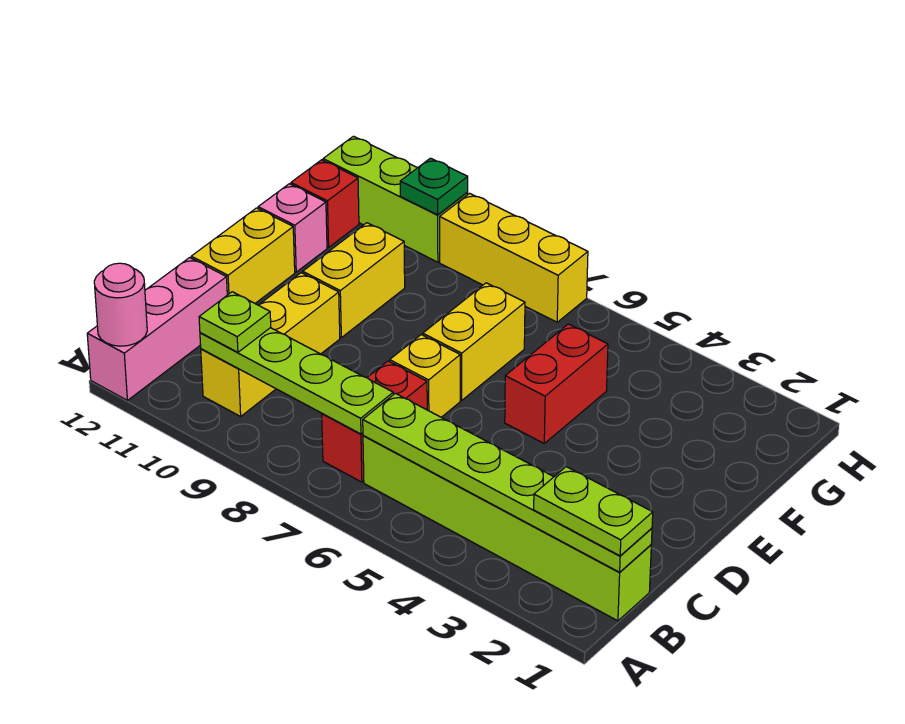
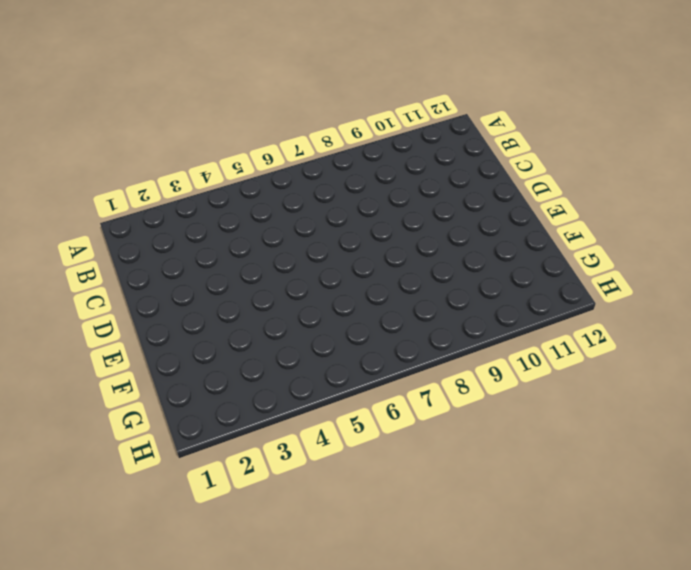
none -> pink 1x3 brick [87,258,227,400]
none -> lime 1x6 brick [363,436,651,621]
none -> red 1x2 brick [322,361,427,482]

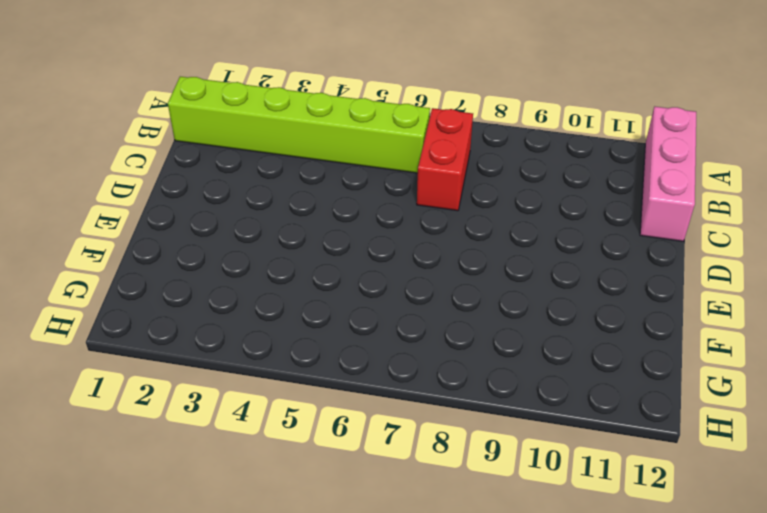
none -> yellow 1x3 brick [201,273,340,416]
none -> yellow 1x1 brick [390,335,460,417]
none -> yellow 1x2 brick [191,208,295,303]

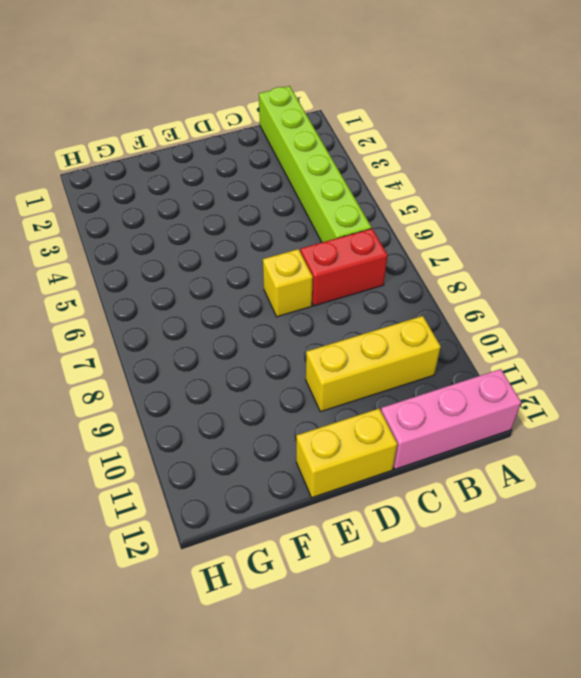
none -> red 1x2 brick [505,324,608,443]
none -> yellow 1x2 brick [423,283,525,400]
none -> yellow 1x2 brick [303,223,405,338]

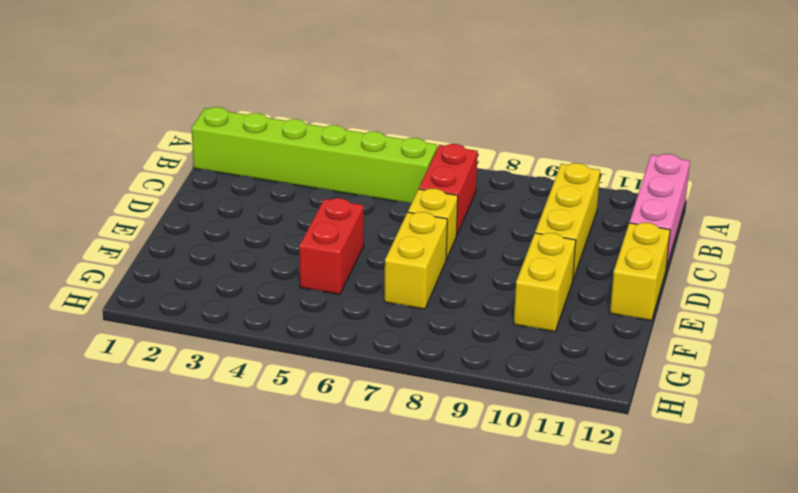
none -> pink 1x1 brick [258,184,327,272]
none -> red 1x1 brick [291,160,359,247]
none -> yellow 1x3 brick [440,193,588,322]

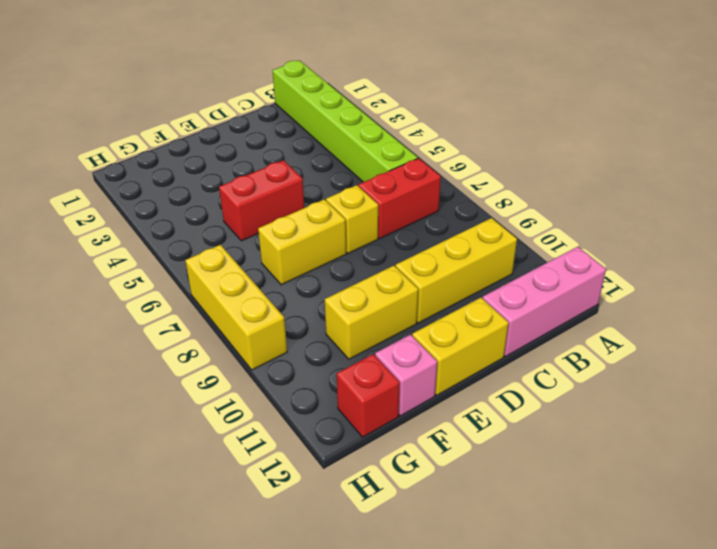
none -> lime 1x3 brick [323,136,468,262]
none -> pink 1x1 round brick [94,263,147,346]
none -> lime 1x6 plate [363,393,652,572]

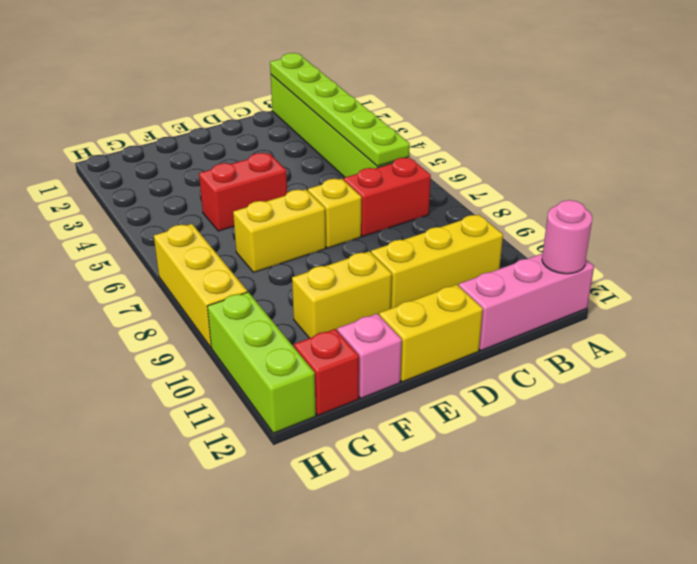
none -> lime 1x4 plate [200,328,393,434]
none -> green 1x1 plate [400,158,468,215]
none -> lime 1x2 plate [534,467,653,556]

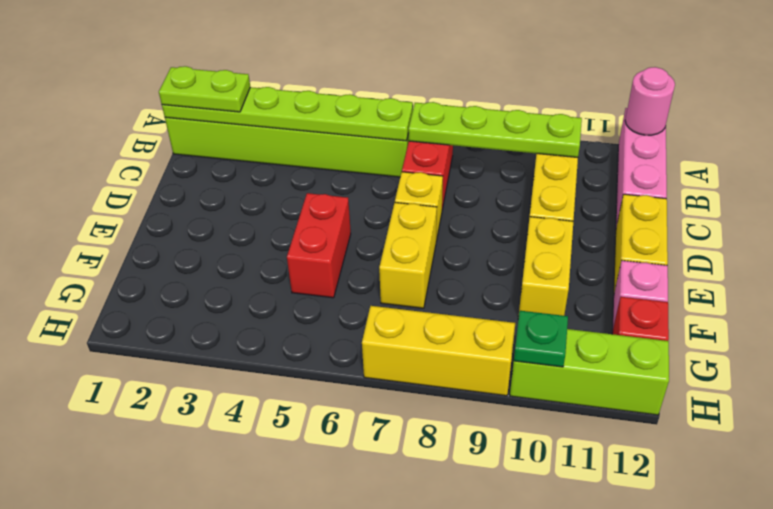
none -> lime 1x1 plate [199,292,271,352]

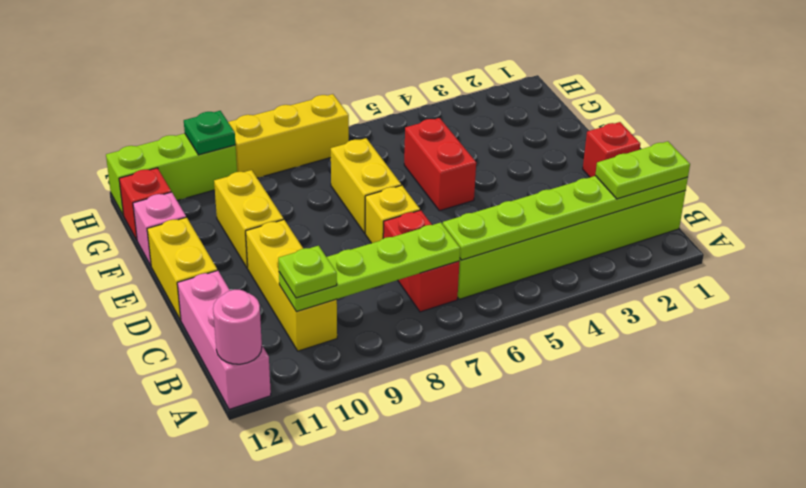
red 1x1 brick [583,122,640,177] -> none

